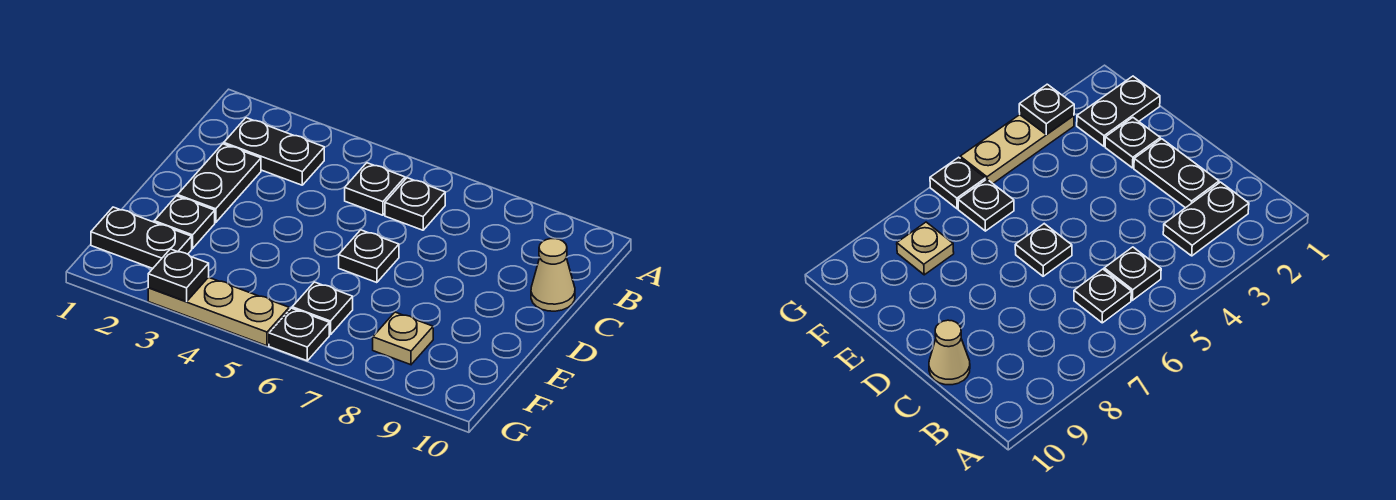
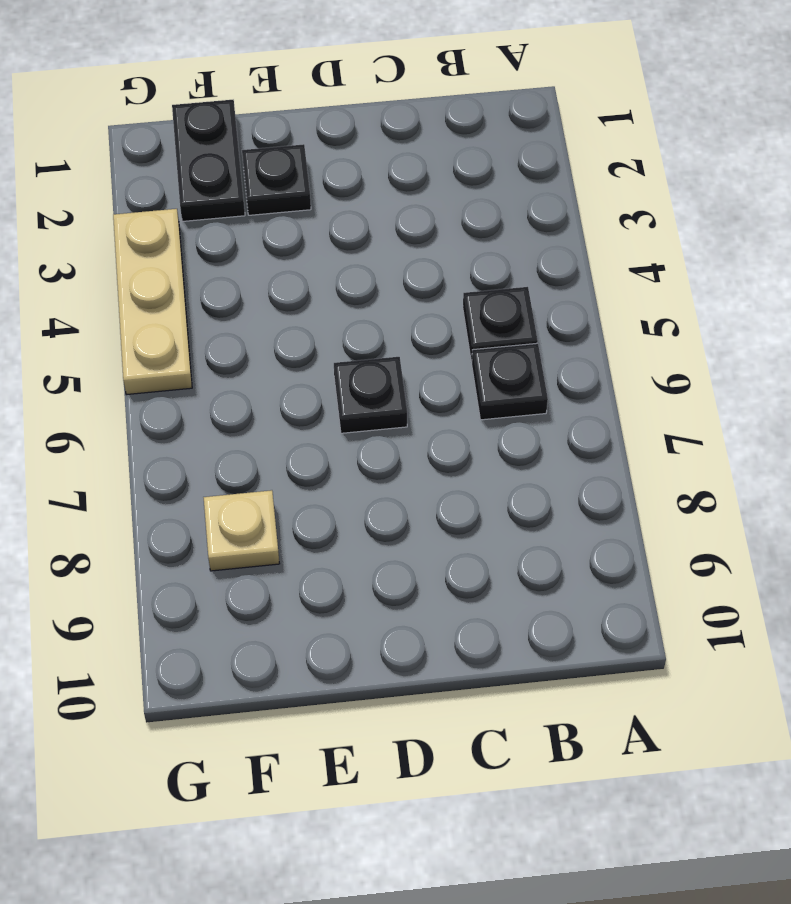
none -> black 1x2 plate [224,118,324,185]
none -> black 1x2 plate [177,144,261,223]
none -> tan 1x1 cone [531,239,575,311]

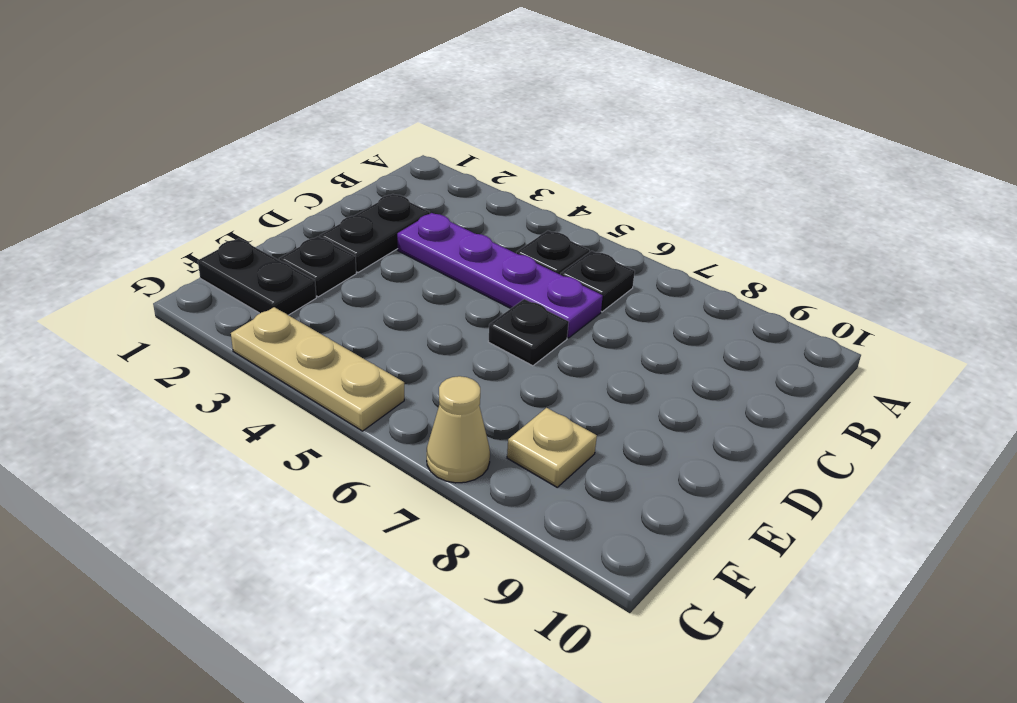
purple 1x4 plate [397,213,603,338] -> none
tan 1x1 cone [427,376,490,483] -> tan 1x1 cone moved to [531,239,575,311]
none -> black 1x2 plate [224,118,324,185]
none -> black 1x1 plate [292,282,353,335]
none -> black 1x1 plate [269,308,329,361]

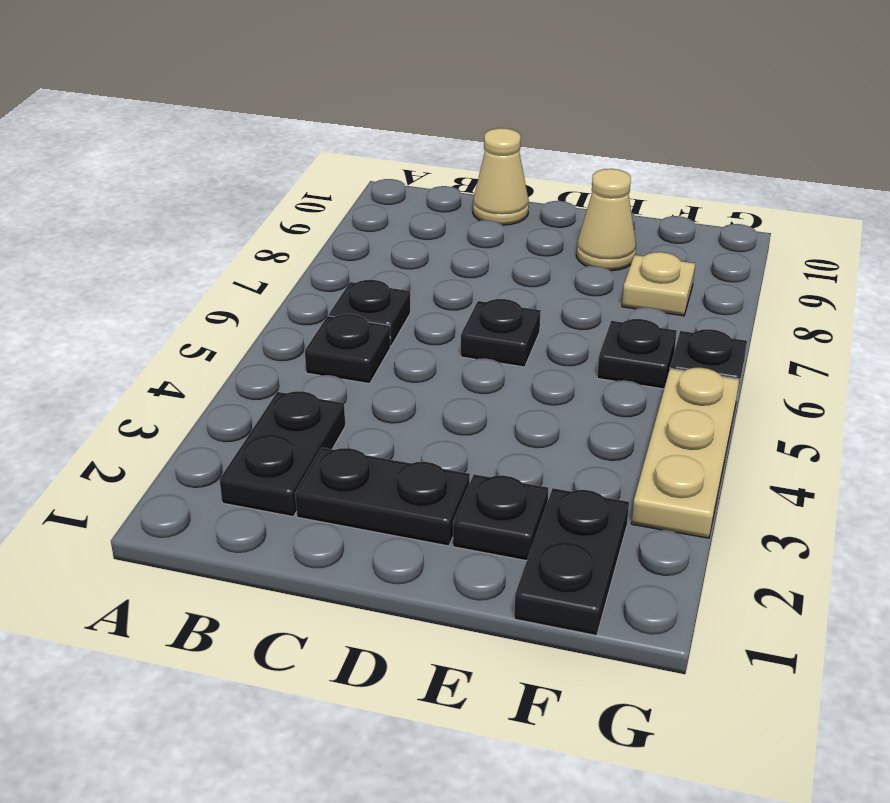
tan 1x1 cone [576,169,636,271] -> none
none -> black 1x1 plate [148,249,209,302]

